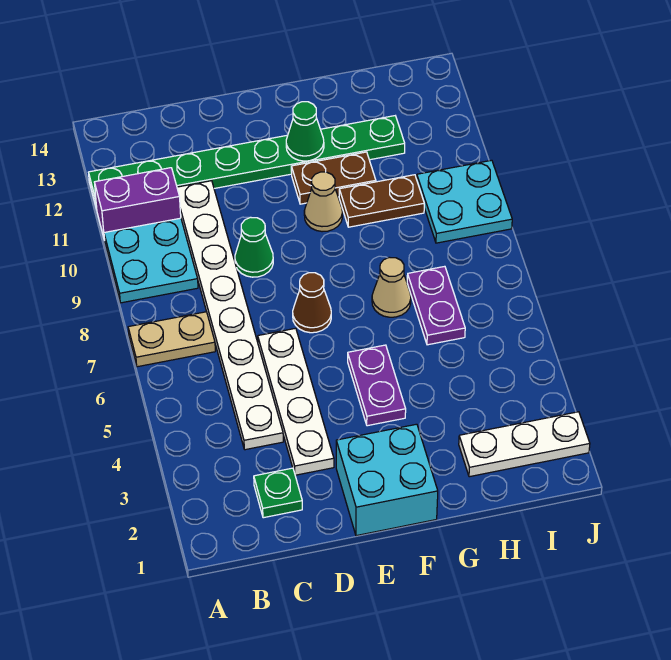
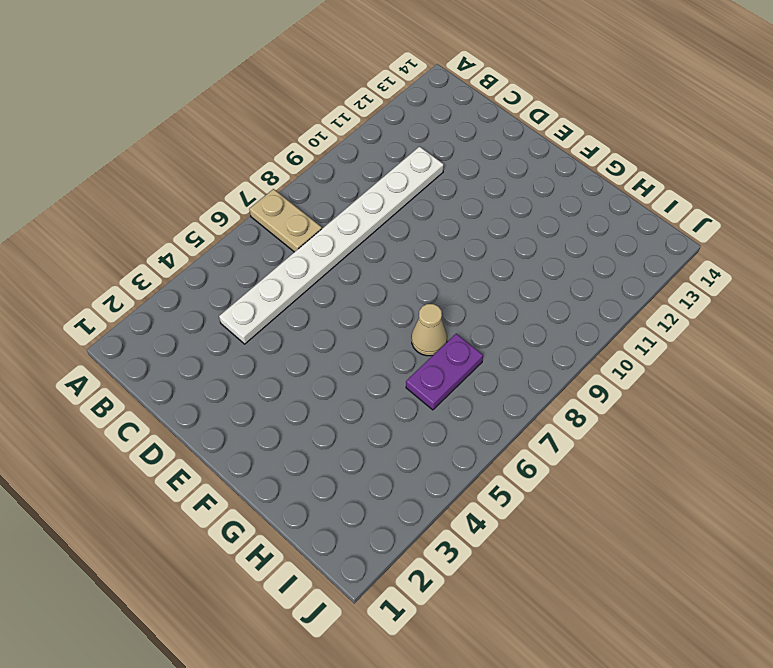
none -> cyan 2x2 plate [104,218,198,303]
none -> purple 1x2 brick [95,168,181,240]
none -> green 1x8 plate [88,116,405,210]

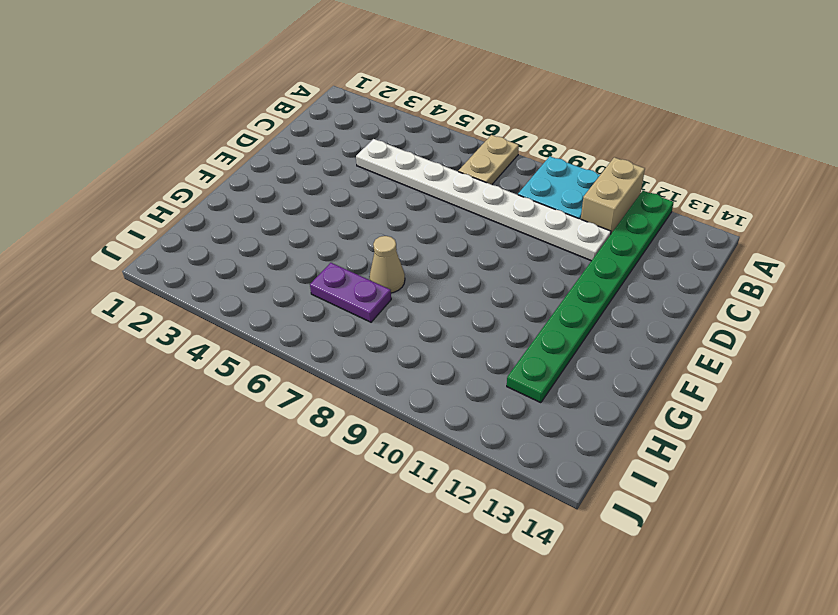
tan 1x2 brick [581,157,645,233] -> purple 1x2 brick [95,168,181,240]
none -> green 1x1 plate [254,468,302,518]
none -> white 1x4 plate [258,328,334,475]
none -> green 1x1 cone [235,217,273,277]

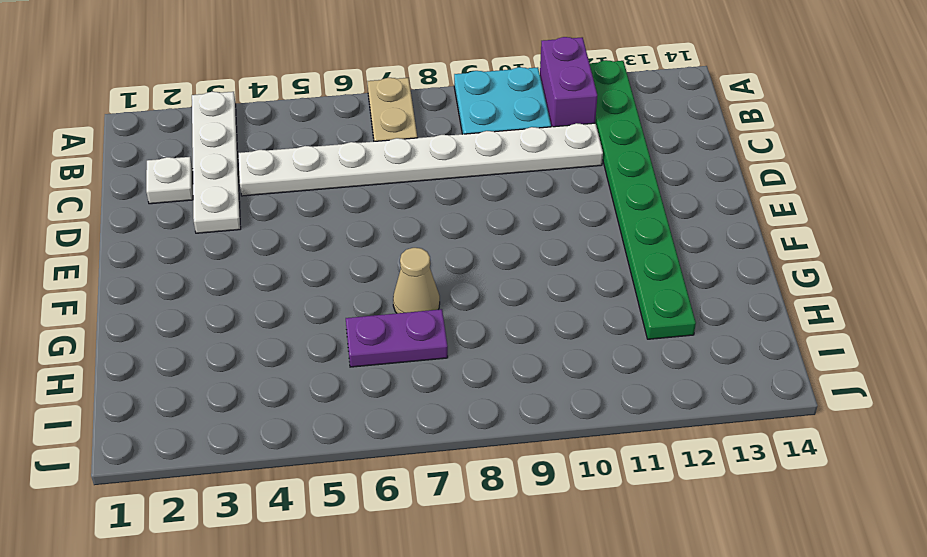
white 1x4 plate [192,92,241,233] -> white 1x4 plate turned to [258,328,334,475]
white 1x1 plate [146,157,193,204] -> green 1x1 plate [254,468,302,518]
none -> green 1x1 cone [235,217,273,277]
none -> cyan 2x2 brick [336,424,438,536]
none -> brown 1x1 cone [293,273,331,333]

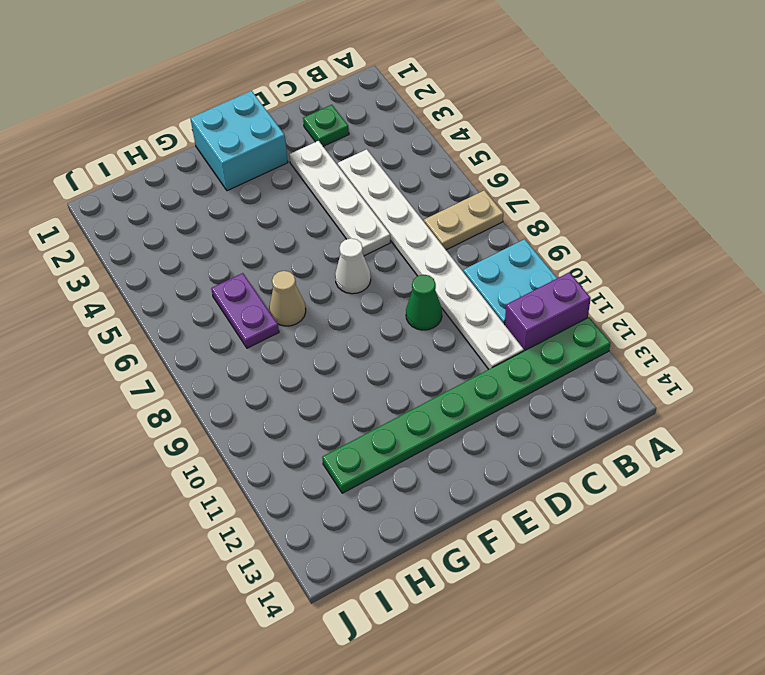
white 1x1 cone [335,238,371,294] -> brown 1x1 cone [293,273,331,333]
none -> purple 1x2 plate [348,345,406,426]
none -> tan 1x1 cone [304,172,342,232]
none -> brown 1x2 plate [291,152,376,204]

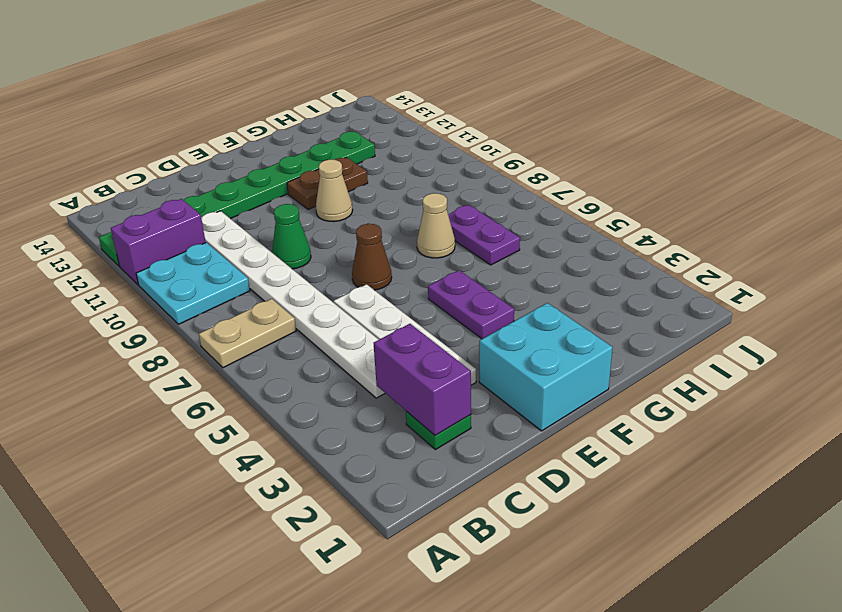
purple 1x2 brick [374,324,471,435] -> none
none -> brown 1x2 plate [339,175,424,227]
none -> white 1x3 plate [459,412,590,477]
none -> cyan 2x2 plate [417,160,512,243]

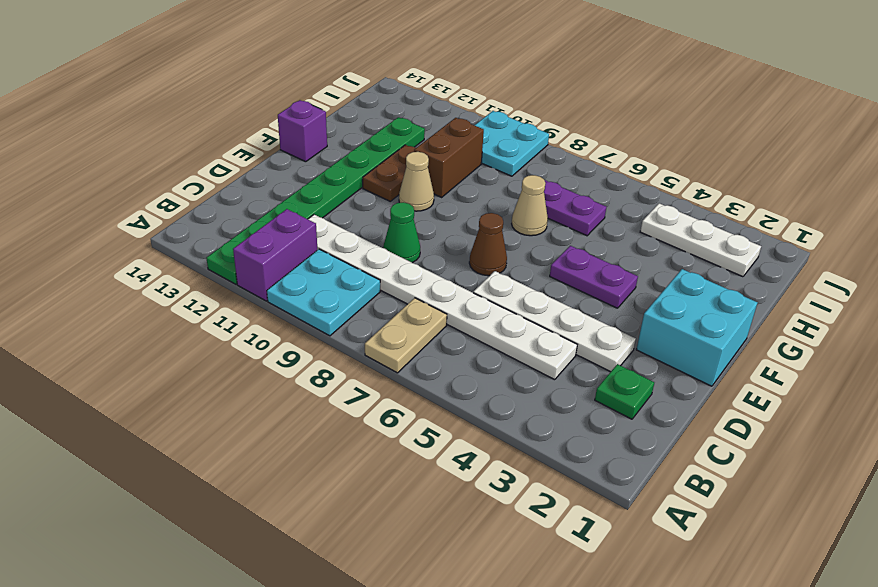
purple 1x1 brick [278,100,327,162] -> none
brown 1x2 brick [414,118,484,197] -> brown 1x2 plate [339,175,424,227]
white 1x3 plate [640,203,761,277] -> white 1x3 plate turned to [459,412,590,477]
none -> green 1x1 cone [286,102,324,161]

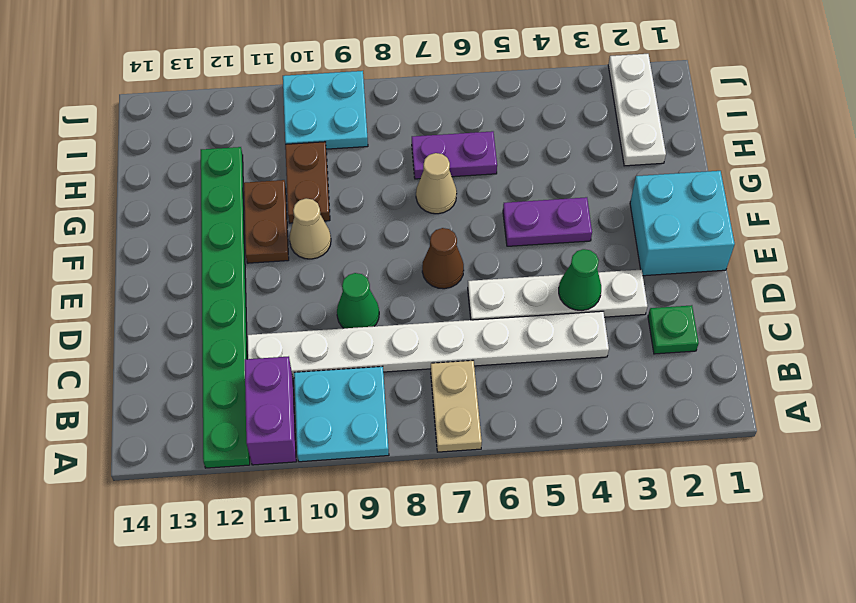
green 1x1 cone [559,249,601,311] -> green 1x1 cone moved to [286,102,324,161]

